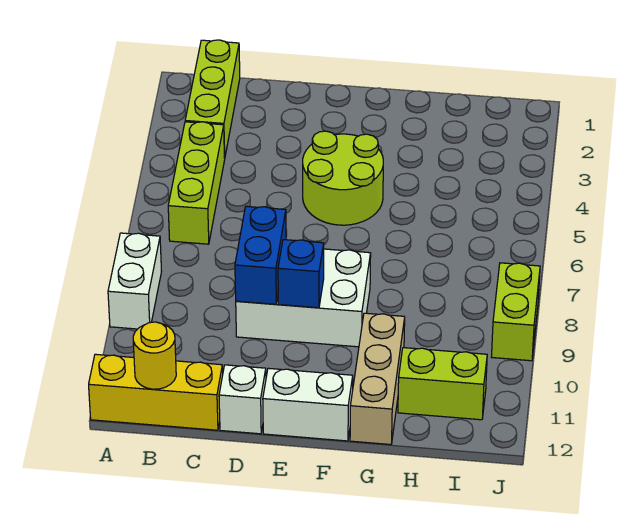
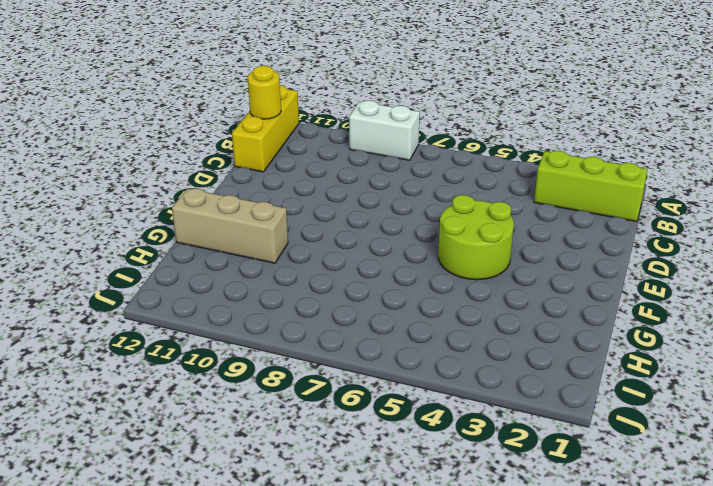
none -> lime 1x3 brick [168,122,225,244]
none -> white 2x3 brick [236,249,371,347]
none -> white 1x1 brick [219,365,266,434]

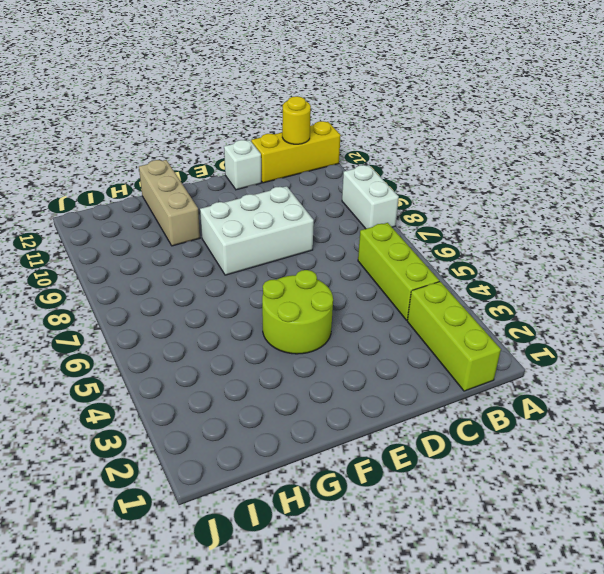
none -> white 1x2 brick [263,368,353,441]
none -> lime 1x2 brick [398,348,487,420]
none -> lime 1x2 brick [492,263,540,361]

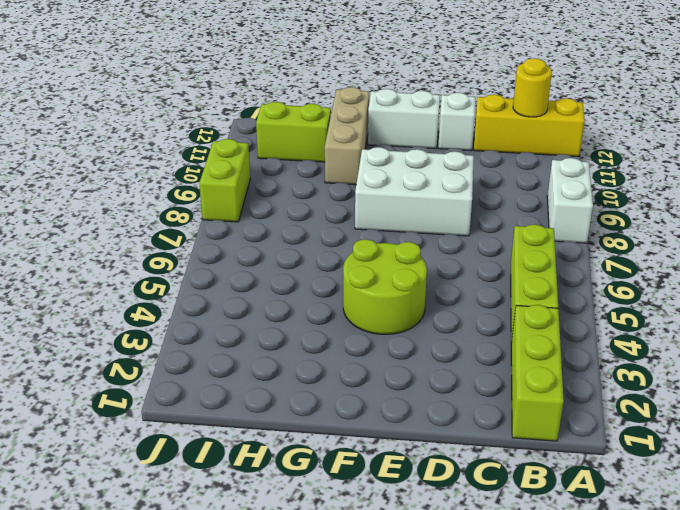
none -> blue 1x2 brick [235,206,286,304]
none -> blue 1x1 brick [278,240,324,308]

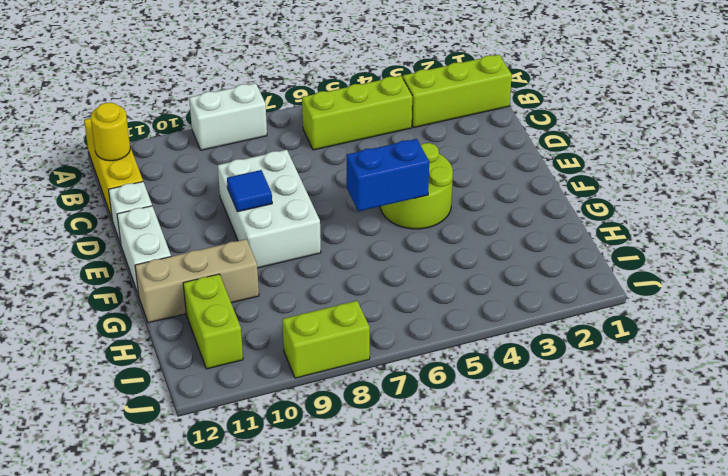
blue 1x1 tile [227,170,272,212] -> blue 1x1 brick [278,240,324,308]
blue 1x2 brick [346,139,429,211] -> blue 1x2 brick moved to [235,206,286,304]

